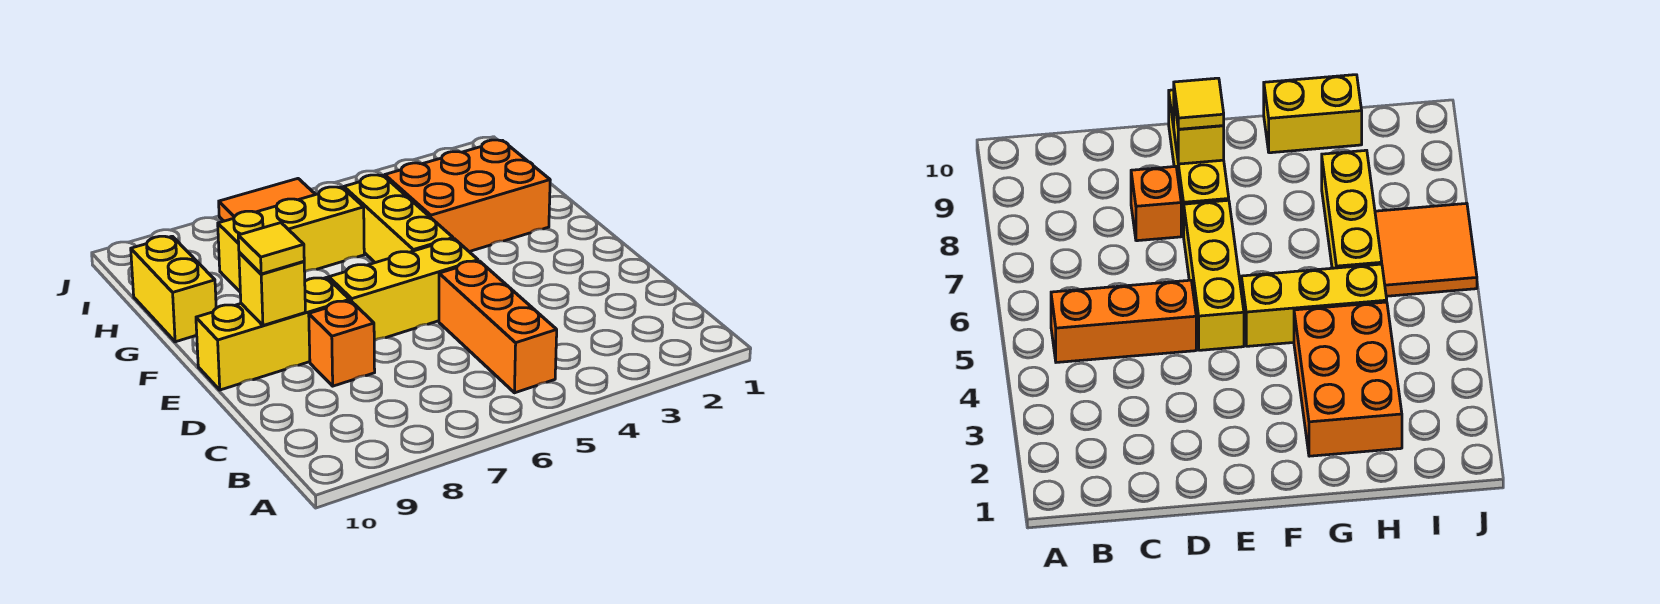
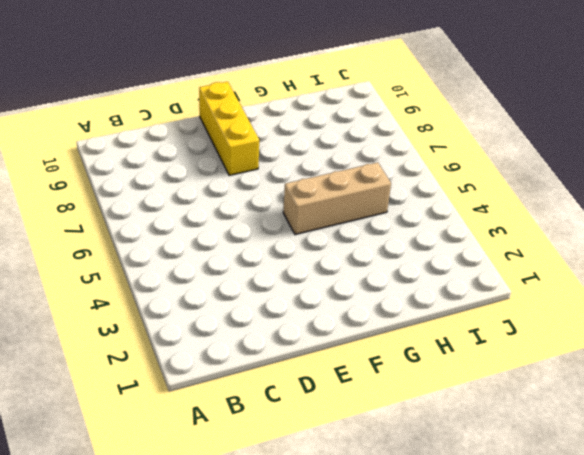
tan 1x3 brick [283,162,391,234] -> yellow 1x3 brick [344,175,453,263]
none -> orange 1x3 brick [439,261,557,393]
none -> orange 1x1 brick [309,301,375,386]

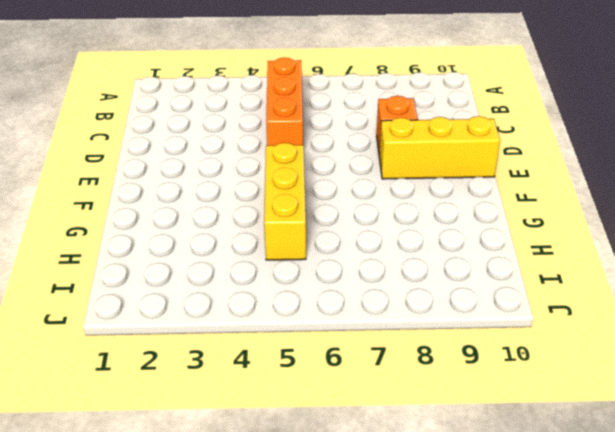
none -> yellow 1x3 brick [329,239,478,340]
none -> orange 2x3 brick [385,140,550,252]

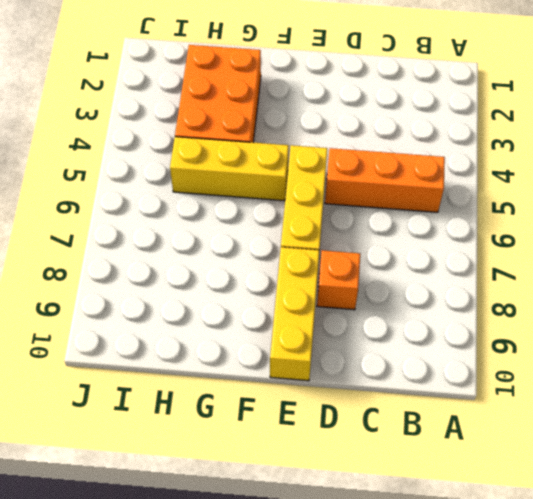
none -> yellow 1x2 brick [131,236,216,342]
none -> yellow 1x3 brick [218,187,364,291]

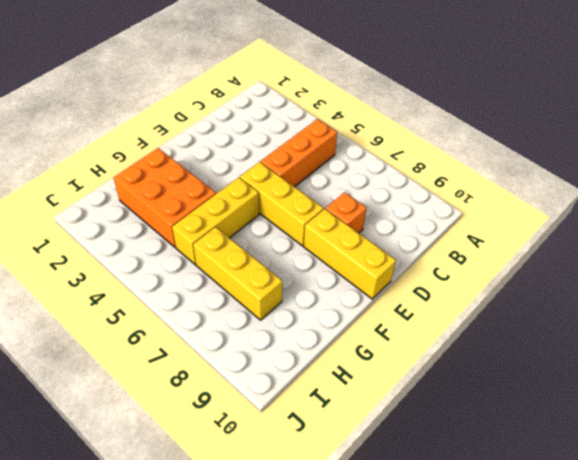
none -> yellow 1x2 brick [131,236,216,342]
none -> orange 2x2 tile [219,179,316,221]

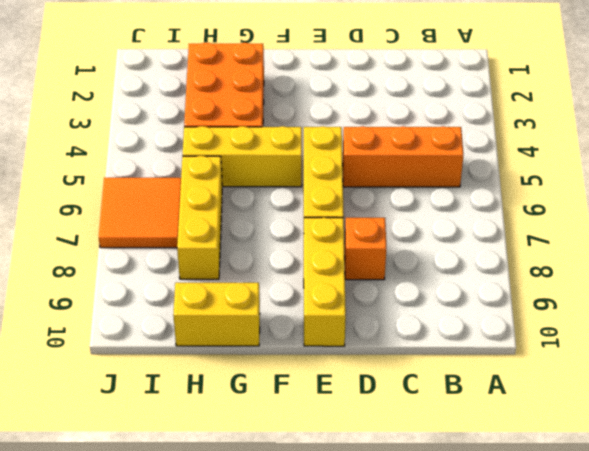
none -> yellow 1x1 brick [239,252,305,325]
none -> yellow 1x1 tile [238,223,304,274]

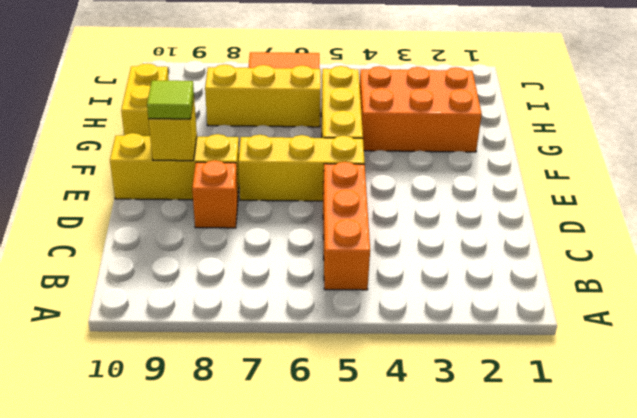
lime 1x1 tile [147,81,194,119] -> yellow 1x1 tile [238,223,304,274]

